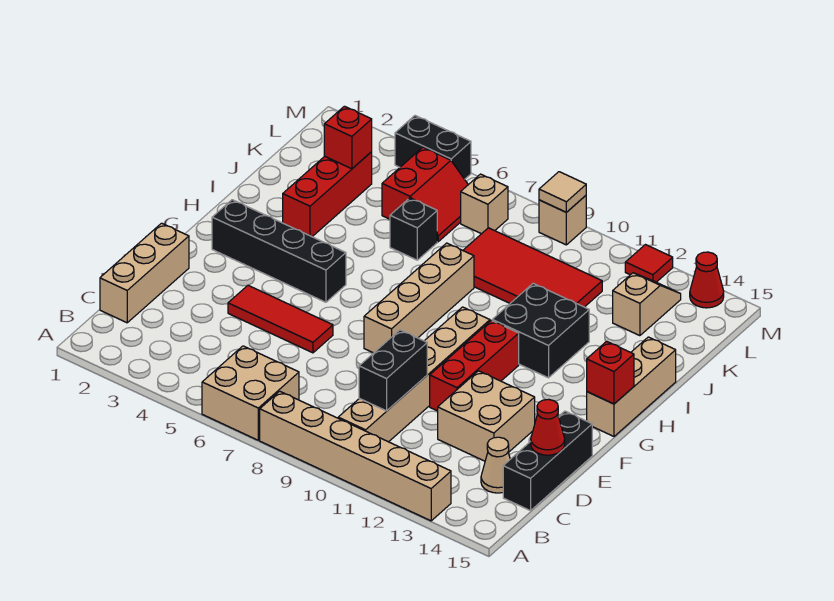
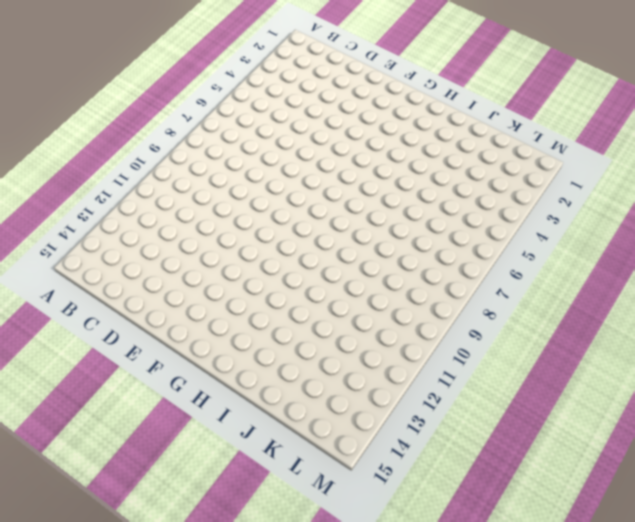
none -> tan 2x2 brick [202,346,299,440]
none -> tan 1x6 brick [260,391,451,521]
none -> tan 1x6 brick [338,307,490,442]

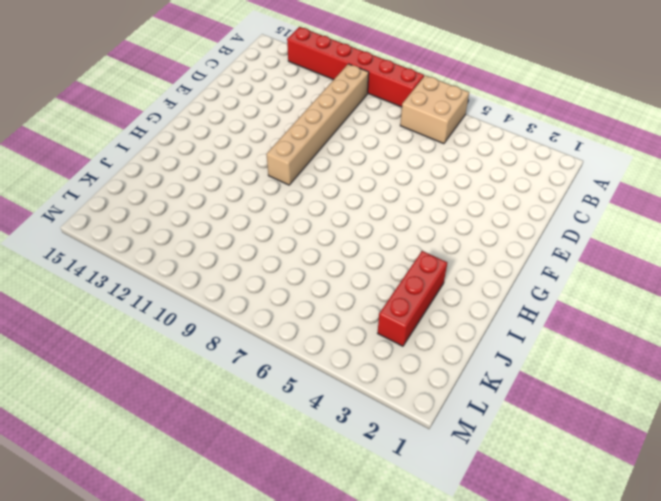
red 1x6 brick [287,27,424,107] -> tan 1x6 brick [260,391,451,521]
none -> tan 1x3 brick [100,223,189,323]
none -> tan 1x1 cone [481,437,510,493]
none -> black 1x3 brick [503,411,592,511]

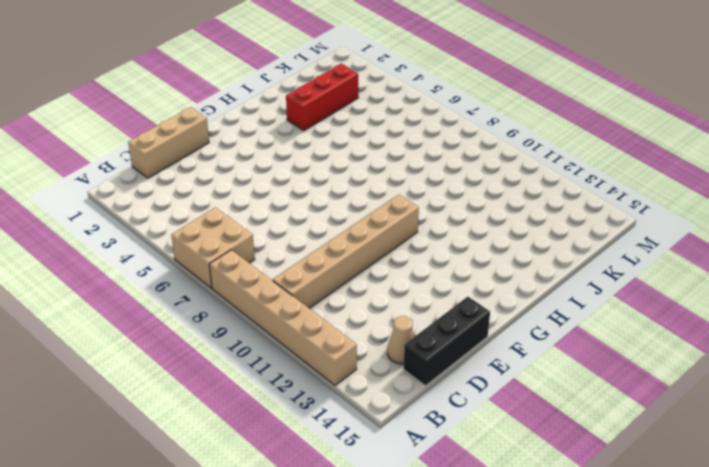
none -> tan 2x2 brick [438,371,535,461]
none -> red 1x3 tile [228,285,333,353]
none -> red 1x3 brick [430,320,519,411]

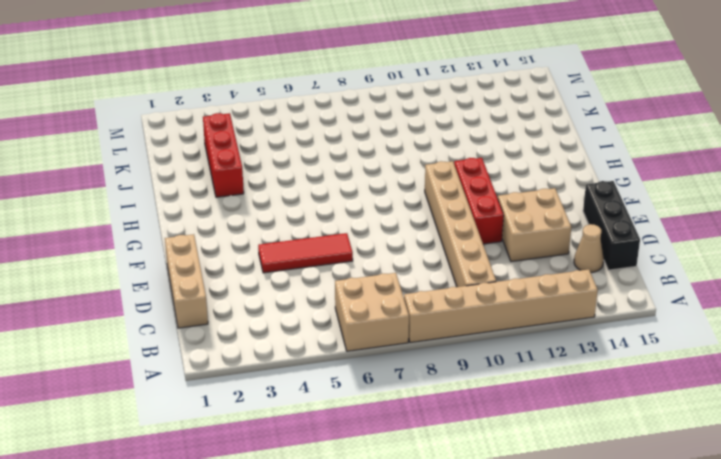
none -> tan 1x4 brick [364,243,474,353]
none -> black 1x4 brick [212,200,346,302]
none -> tan 1x3 brick [587,337,676,436]

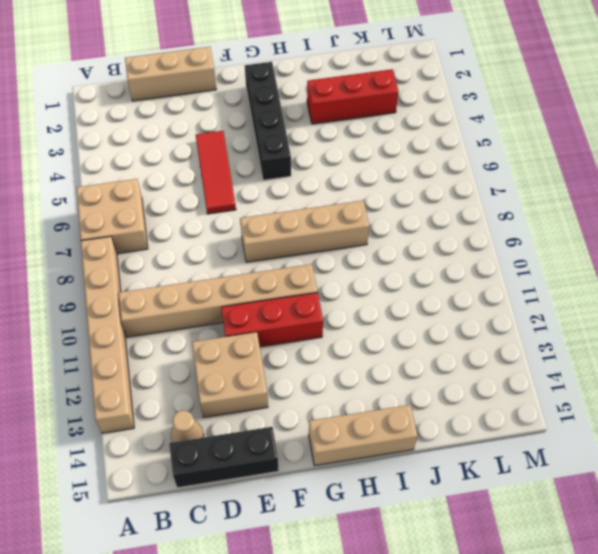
none -> black 2x2 brick [492,283,589,378]
none -> black 1x1 brick [390,198,437,260]
none -> red 2x4 tile [463,228,602,307]

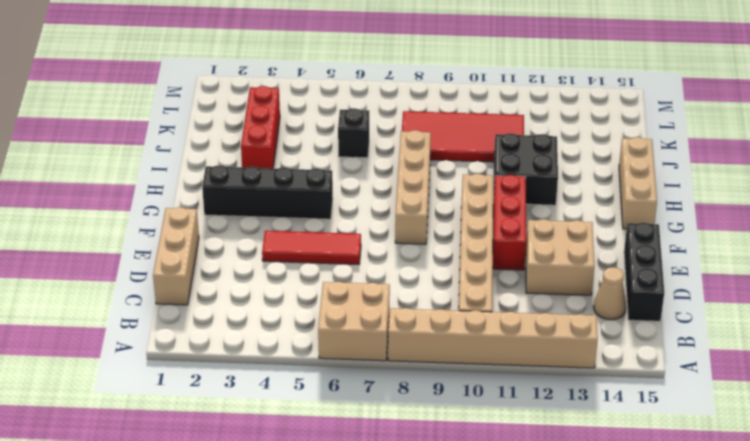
none -> red 2x2 slope [382,147,468,242]
none -> tan 1x2 slope [613,273,681,336]
none -> tan 1x1 brick [461,174,508,234]

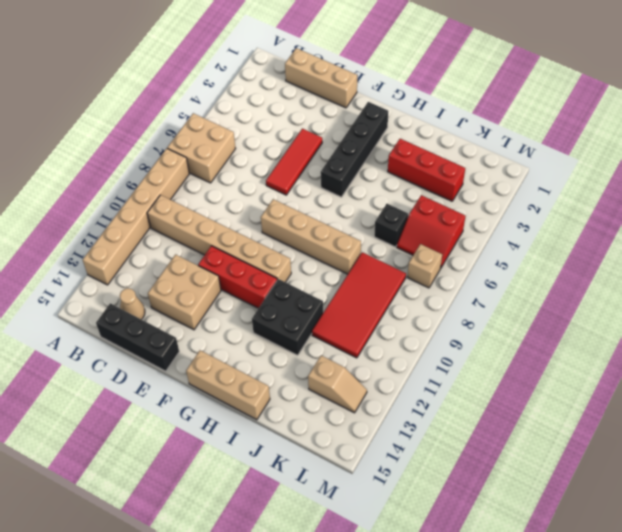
none -> black 1x2 brick [395,116,471,179]
none -> tan 1x1 brick [539,196,586,245]
none -> red 1x1 tile [625,245,673,282]

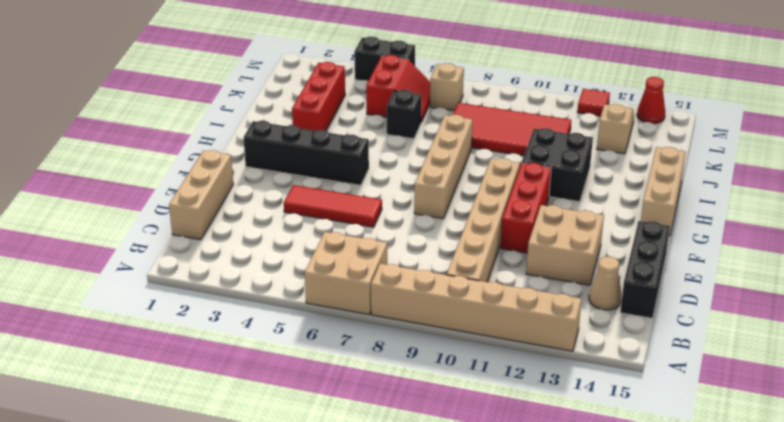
none -> tan 1x1 brick [539,196,586,245]
none -> black 1x2 brick [359,330,427,411]
none -> red 1x1 cone [531,399,565,455]

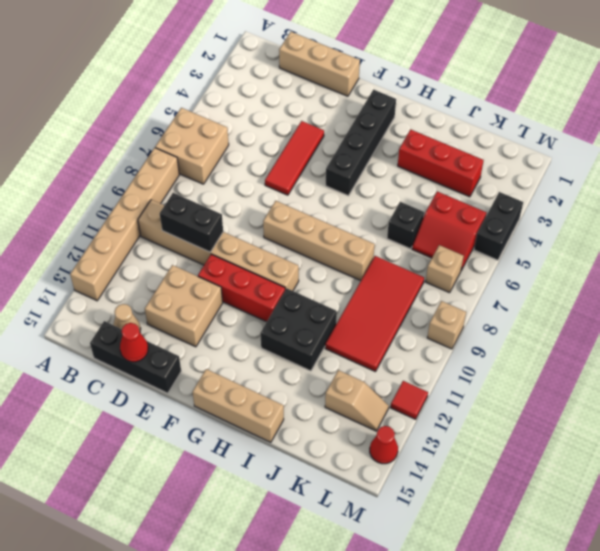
none -> red 1x1 brick [587,341,634,404]
none -> red 1x1 brick [324,106,372,169]
none -> tan 1x1 tile [539,172,586,212]

